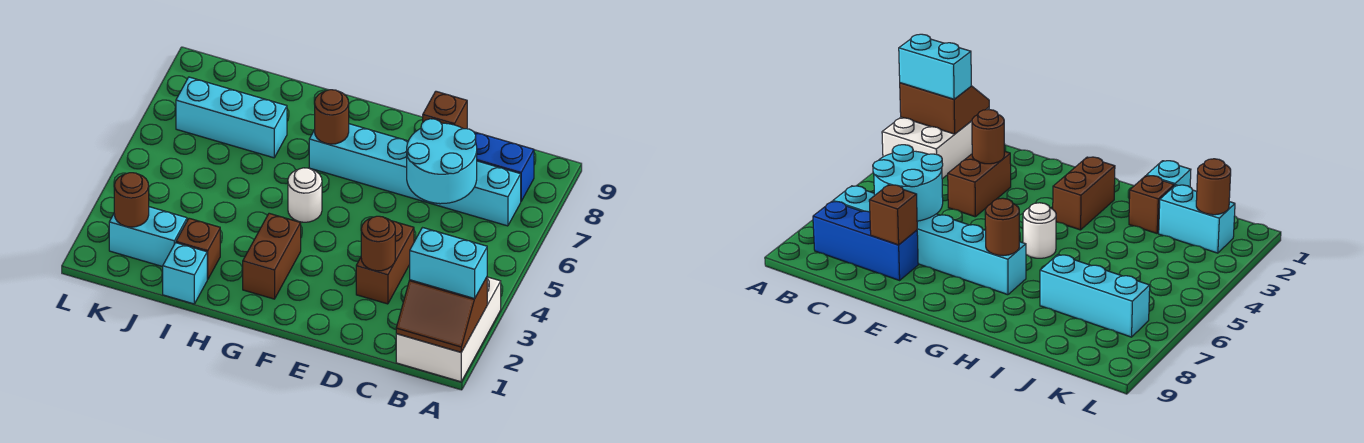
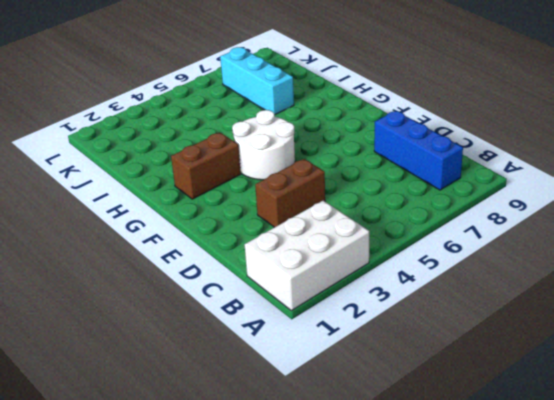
white 2x2 round brick [232,110,295,180] -> white 1x1 round brick [288,168,322,222]
none -> cyan 1x6 brick [309,124,521,226]
none -> cyan 1x1 brick [163,243,208,304]
none -> brown 1x1 brick [176,218,220,279]

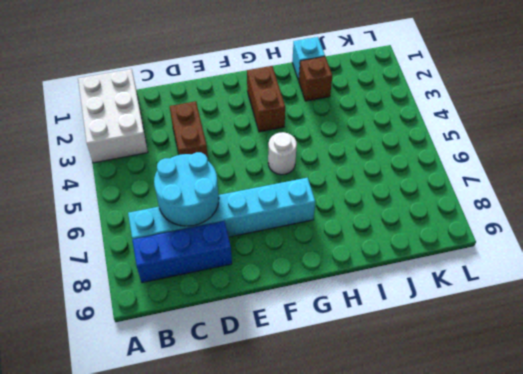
none -> cyan 1x3 brick [176,77,287,158]
none -> cyan 1x2 brick [109,207,187,267]
none -> brown 2x2 slope [396,277,487,352]

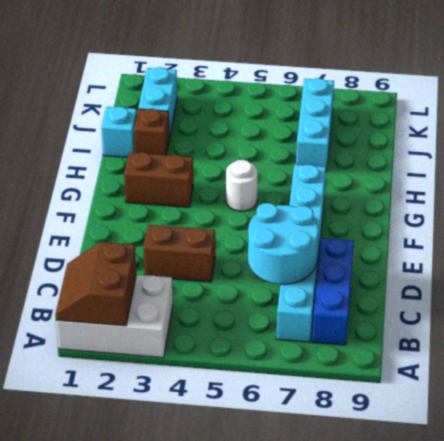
none -> brown 1x1 round brick [361,216,395,271]
none -> brown 1x1 brick [423,91,467,129]
none -> brown 1x1 round brick [315,90,349,144]

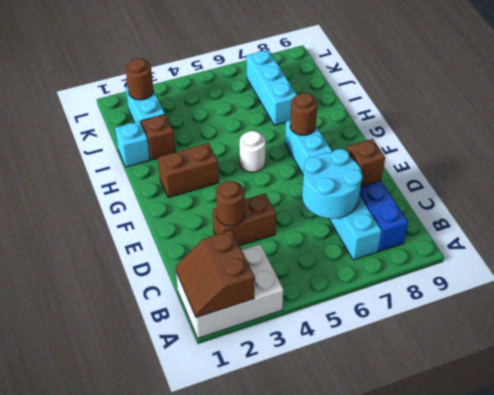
none -> cyan 1x2 brick [410,228,487,299]

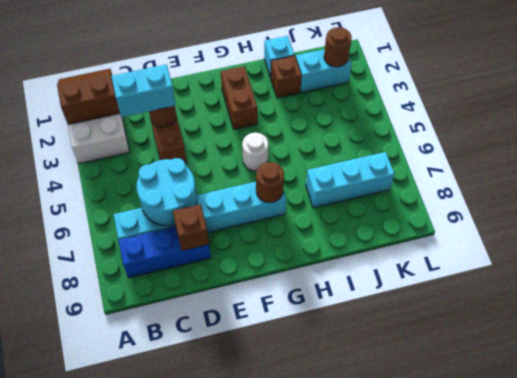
cyan 1x2 brick [111,64,175,117] -> cyan 1x2 brick moved to [410,228,487,299]

